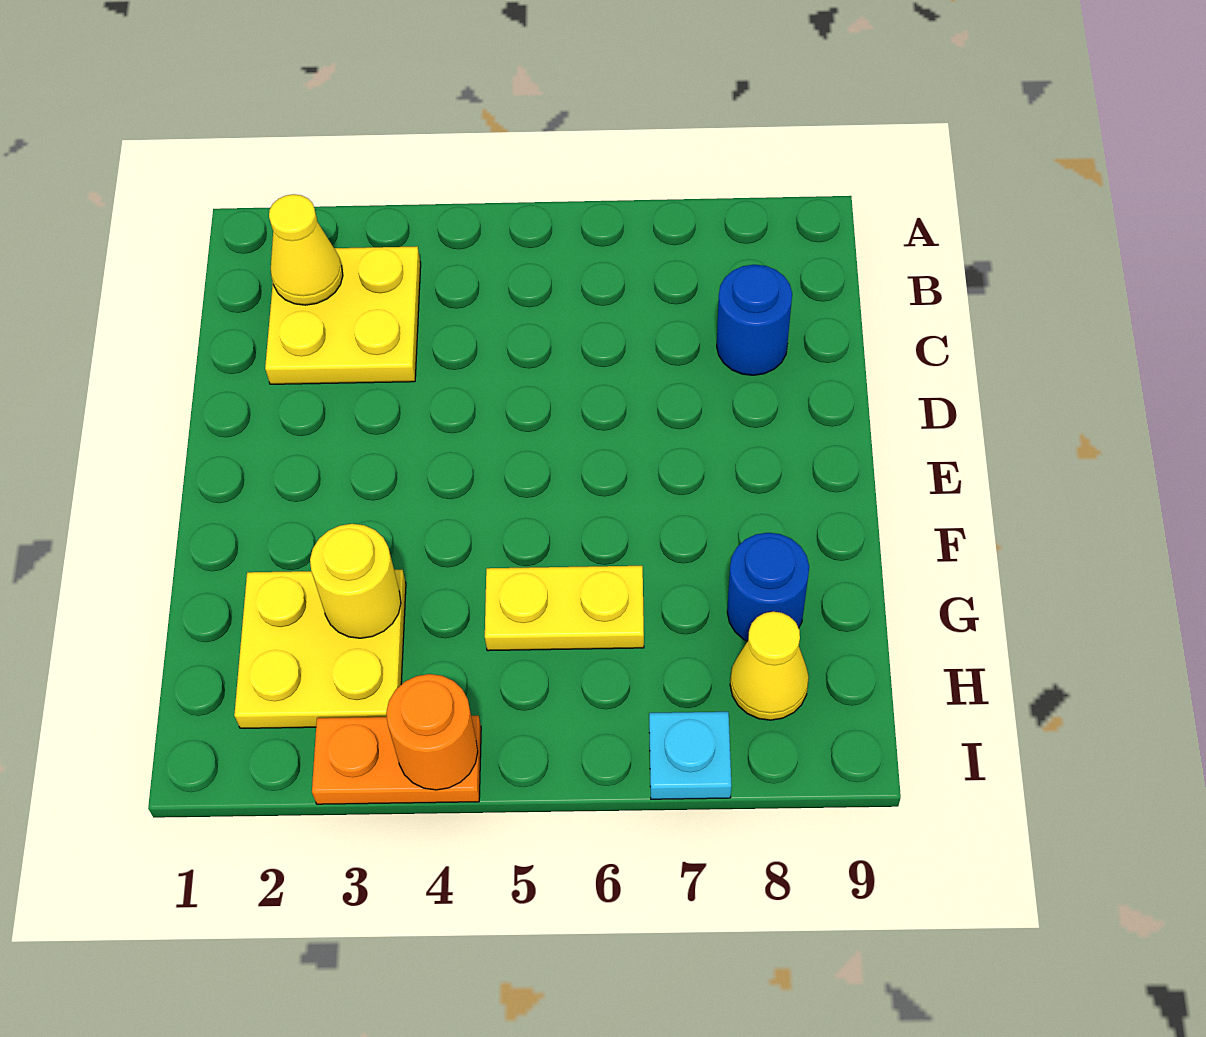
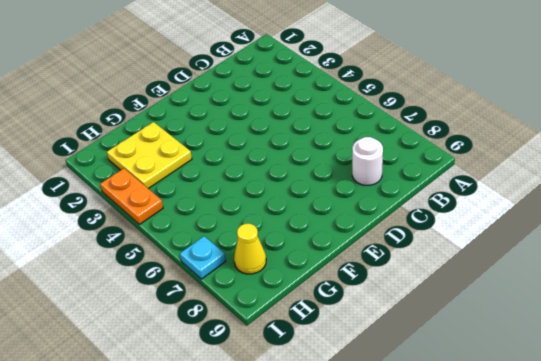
white 1x1 round brick [352,137,383,185] -> blue 1x1 round brick [717,265,792,375]
none -> yellow 2x2 plate [265,246,421,384]
none -> yellow 1x2 plate [485,566,644,651]

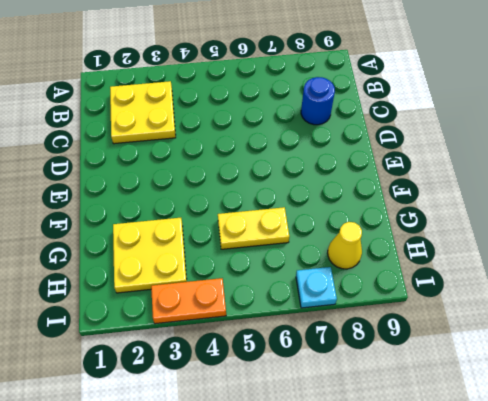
none -> blue 1x1 round brick [727,533,809,641]
none -> yellow 1x1 cone [269,194,343,305]

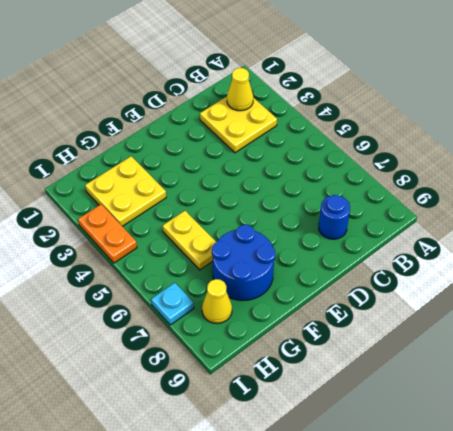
blue 2x2 round brick [212,225,275,300] -> blue 1x1 round brick [727,533,809,641]
none -> yellow 1x1 round brick [310,524,401,638]
none -> orange 1x1 round brick [386,674,478,790]

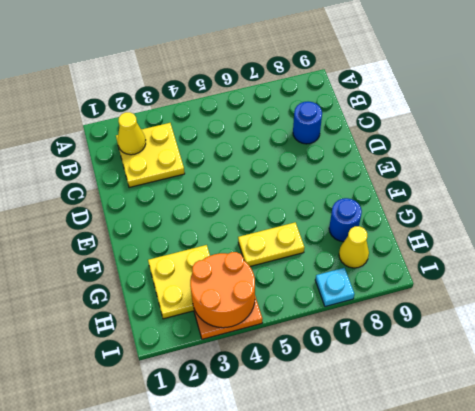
orange 2x2 round brick [190,252,255,328] -> orange 1x1 round brick [386,674,478,790]
none -> yellow 1x1 round brick [310,524,401,638]

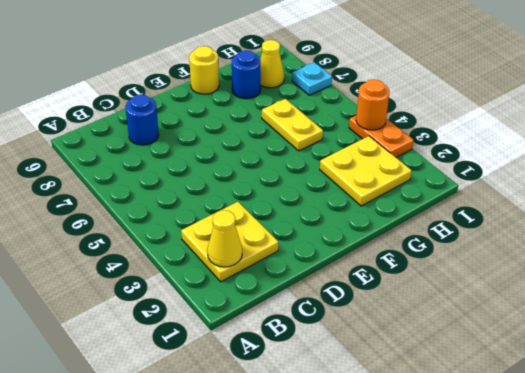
yellow 1x1 round brick [189,46,219,94] -> yellow 1x1 round brick moved to [310,524,401,638]

